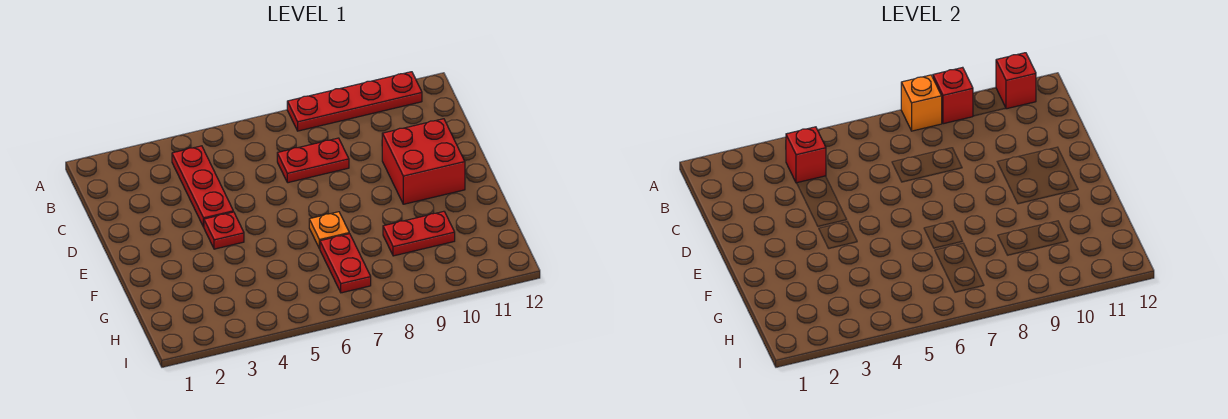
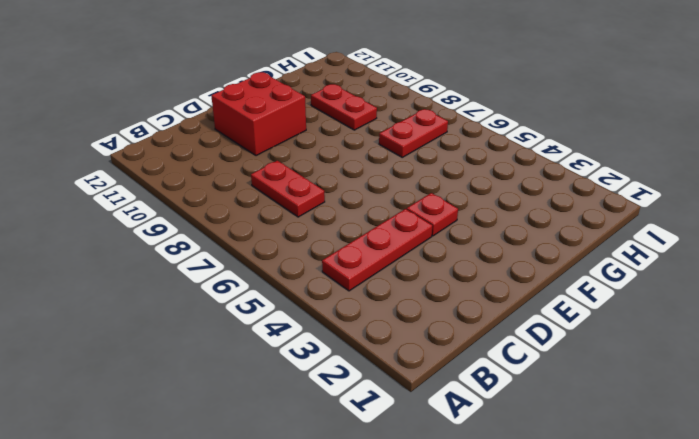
none -> red 1x4 plate [287,72,422,131]
none -> orange 1x1 plate [309,212,349,249]
none -> orange 1x1 brick [901,75,942,131]

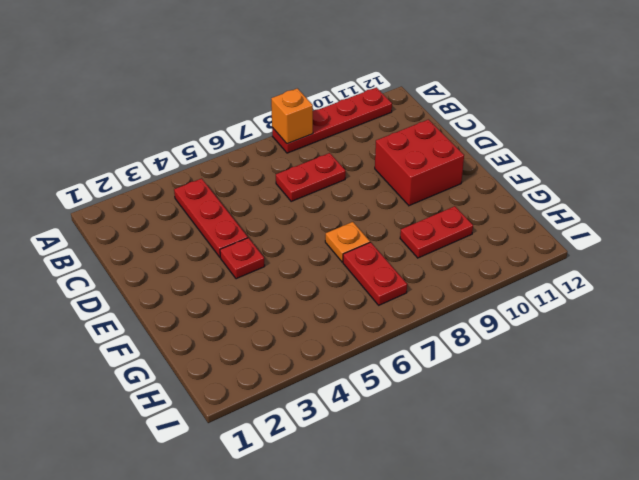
none -> red 1x1 brick [933,67,973,124]
none -> red 1x1 brick [996,53,1036,109]
none -> red 1x1 brick [786,127,826,183]

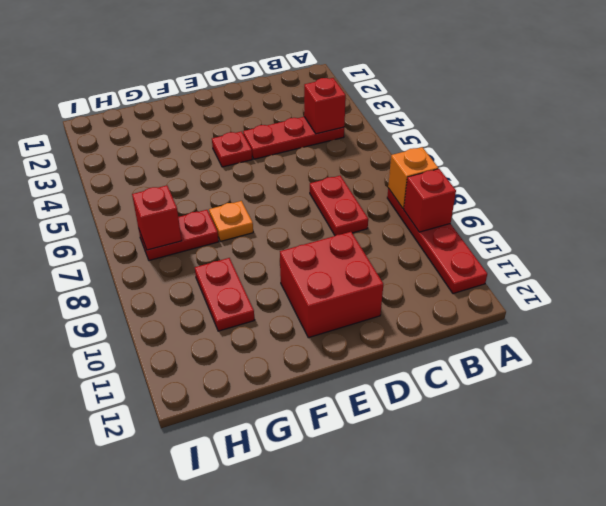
red 1x1 brick [132,185,182,250] -> red 1x1 brick moved to [996,53,1036,109]

